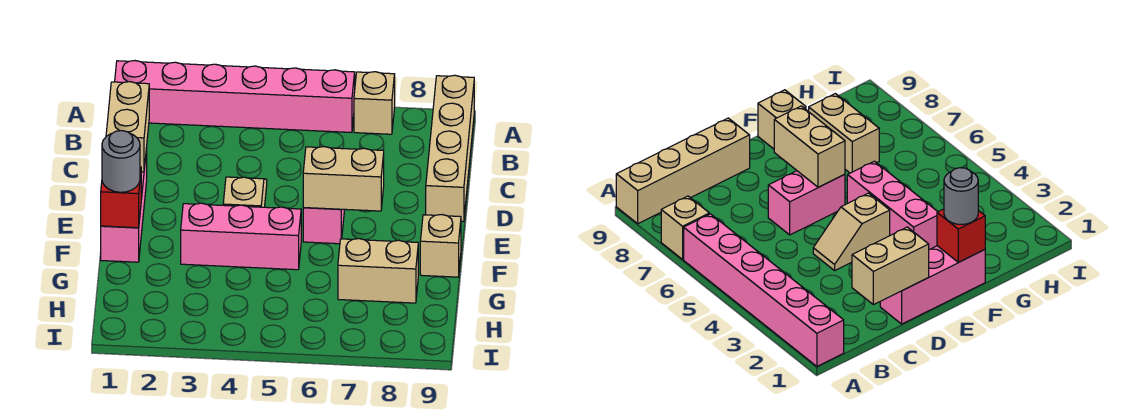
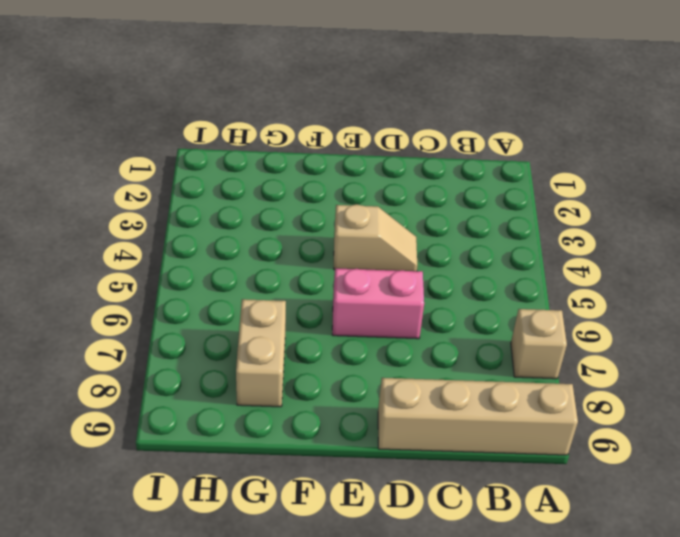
none -> pink 1x6 brick [115,61,355,132]
none -> pink 1x3 brick [101,148,147,262]
none -> pink 1x3 brick [181,203,301,270]

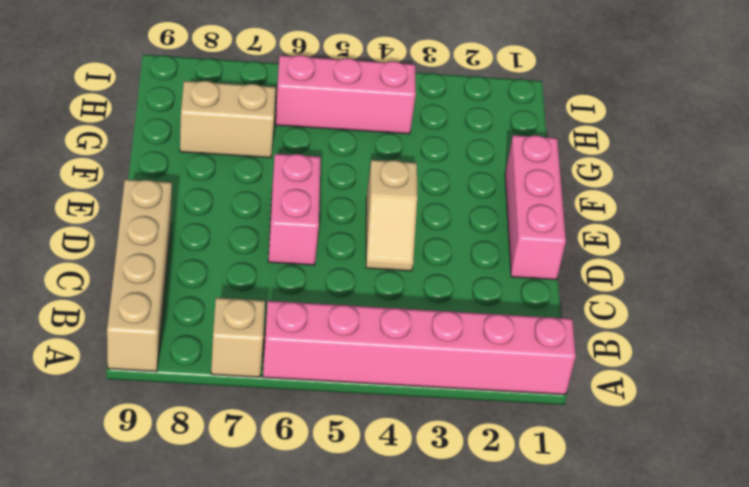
pink 1x3 brick [275,55,416,134] -> pink 1x3 brick moved to [181,203,301,270]
none -> tan 1x1 brick [420,215,461,277]
none -> tan 1x2 brick [106,82,149,172]
none -> tan 1x2 brick [303,147,384,211]

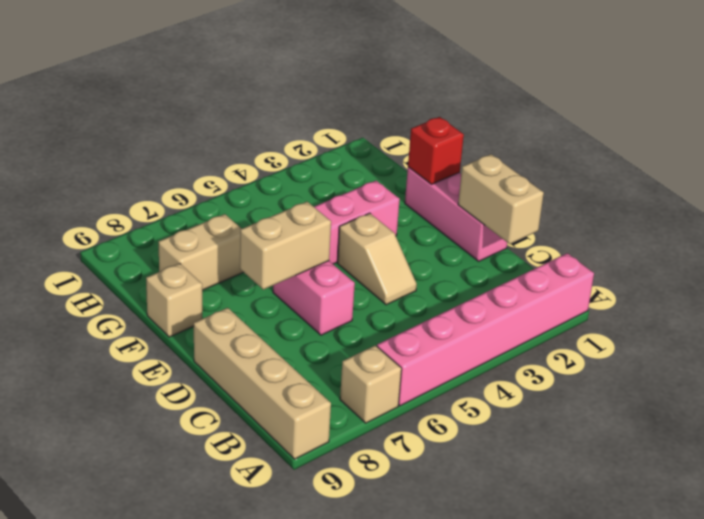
none -> grey 1x1 round brick [102,131,140,192]

